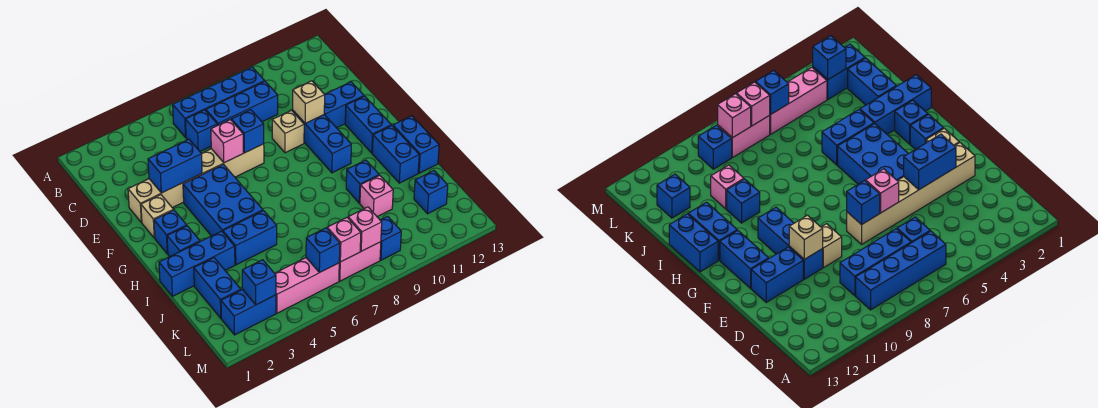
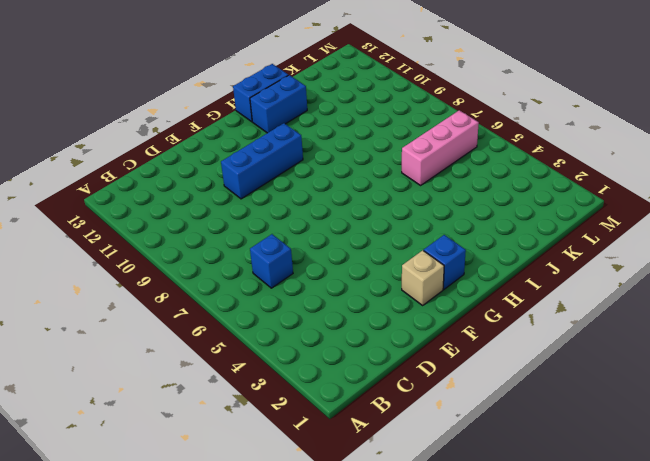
pink 1x3 brick [402,110,479,185] -> pink 1x3 brick turned to [275,258,339,313]
none -> blue 1x4 brick [173,67,265,137]
none -> blue 1x3 brick [206,82,278,125]
none -> tan 1x6 brick [128,144,264,222]
none -> tan 1x1 brick [272,110,304,153]

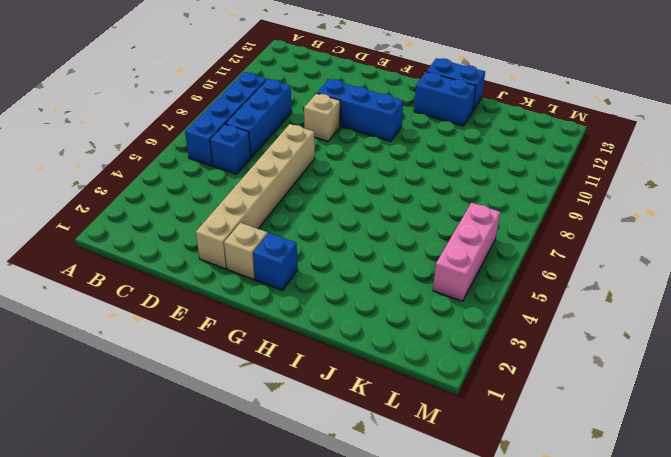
none -> blue 1x2 brick [324,82,364,128]
none -> blue 2x3 brick [183,164,263,236]
none -> blue 1x2 brick [345,96,391,153]
none -> blue 1x1 brick [167,226,200,257]

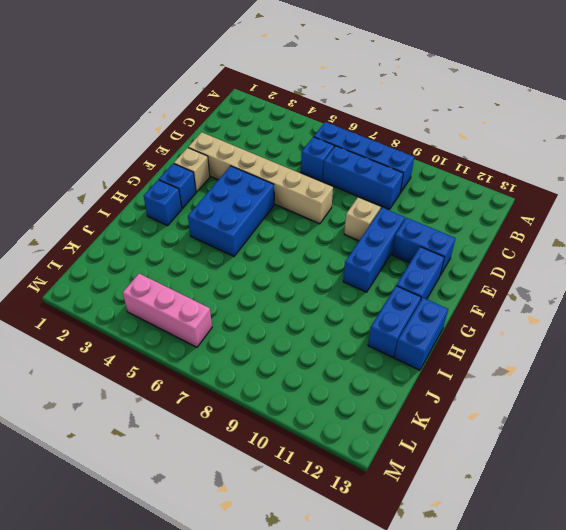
none -> blue 1x3 brick [159,231,235,296]
none -> blue 1x2 brick [223,211,277,265]
none -> blue 1x1 brick [346,160,379,203]
none -> blue 1x2 brick [194,258,241,318]

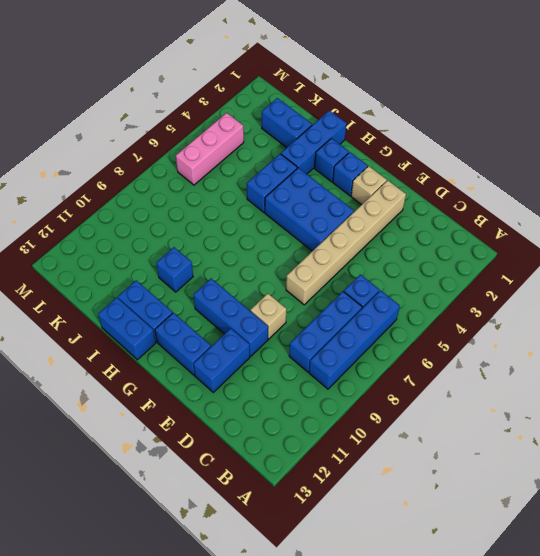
none -> pink 1x1 brick [360,175,393,217]
none -> blue 1x1 brick [414,171,448,214]
none -> blue 1x2 brick [221,289,276,335]
none -> pink 1x2 brick [339,242,381,281]

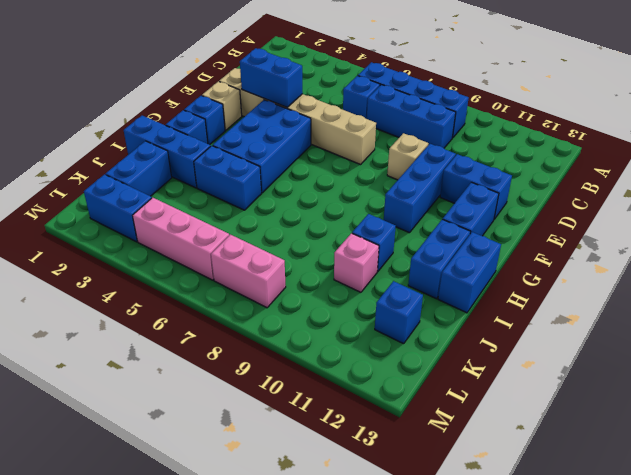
none -> blue 1x1 brick [380,216,401,260]
none -> pink 1x1 brick [211,120,243,163]
none -> blue 1x1 brick [232,110,264,153]
none -> tan 1x1 brick [293,81,325,123]

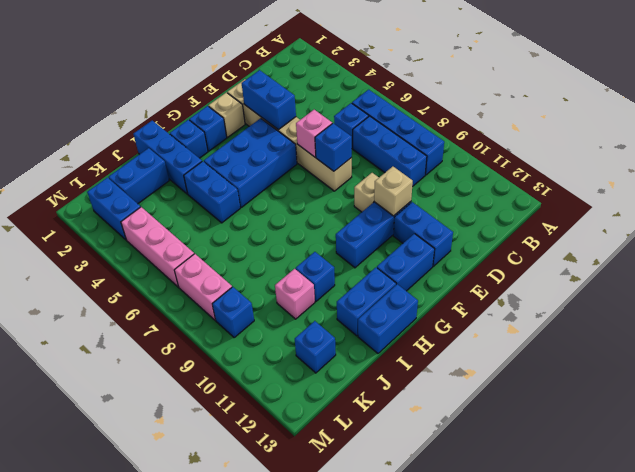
none -> blue 1x1 brick [242,260,276,305]
none -> blue 1x1 brick [306,228,340,273]
none -> pink 1x1 brick [327,218,361,262]
none -> pink 1x1 brick [348,207,382,251]

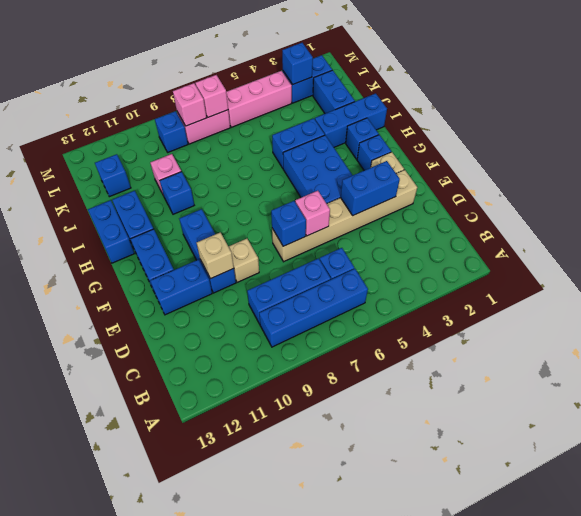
none -> blue 1x1 brick [306,228,340,273]

